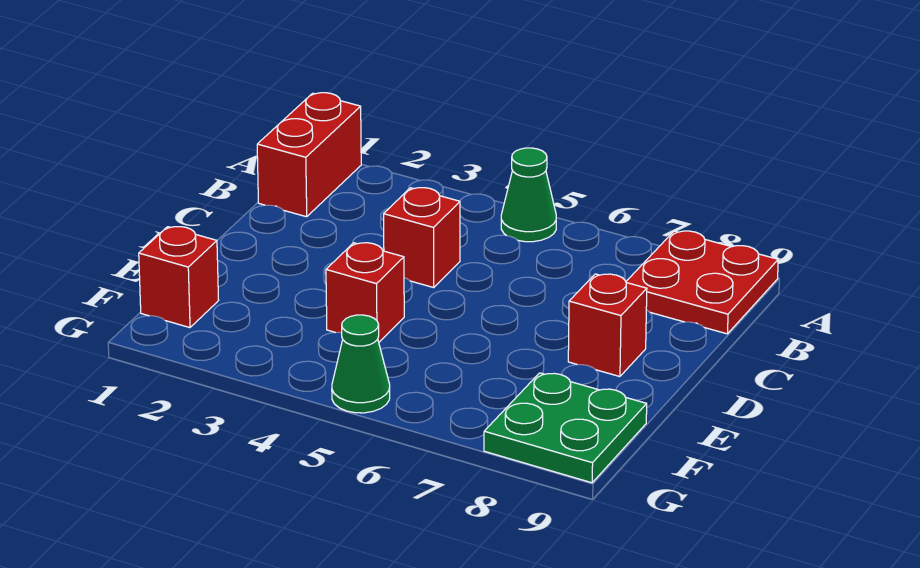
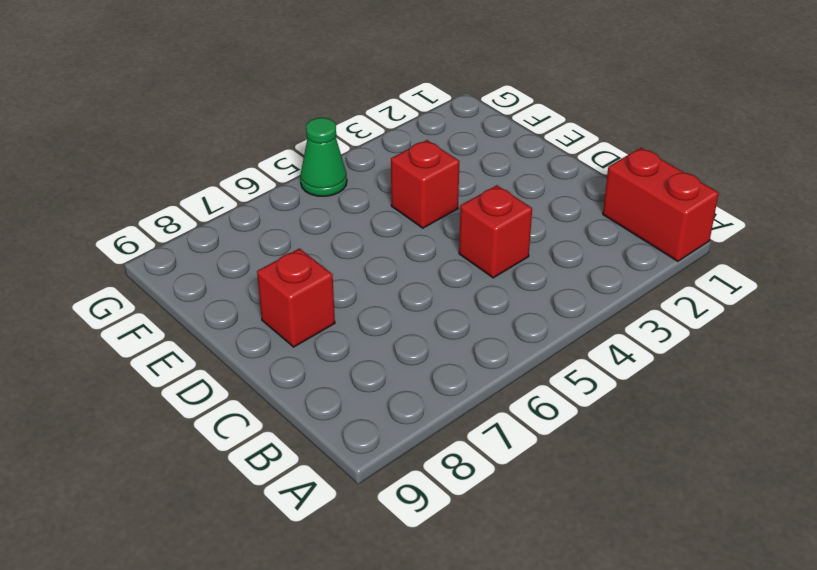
none -> green 1x1 cone [501,148,556,242]
none -> red 2x2 plate [626,231,778,334]

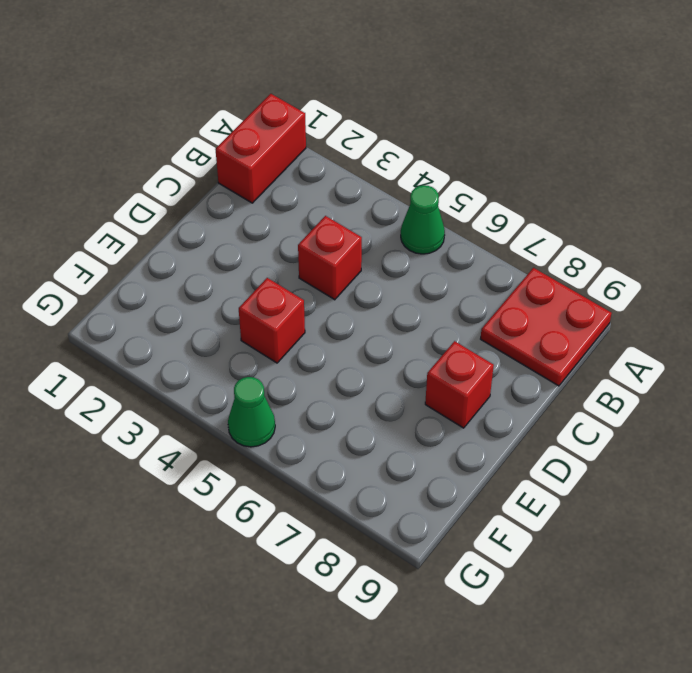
none -> red 1x1 brick [139,227,219,328]
none -> green 2x2 plate [484,373,647,483]

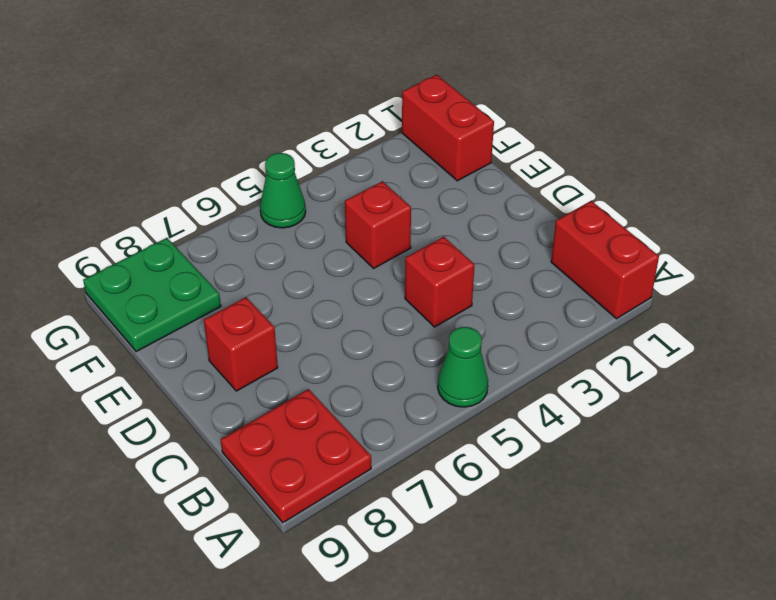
red 1x2 brick [402,75,494,181] -> red 1x1 brick [139,227,219,328]

